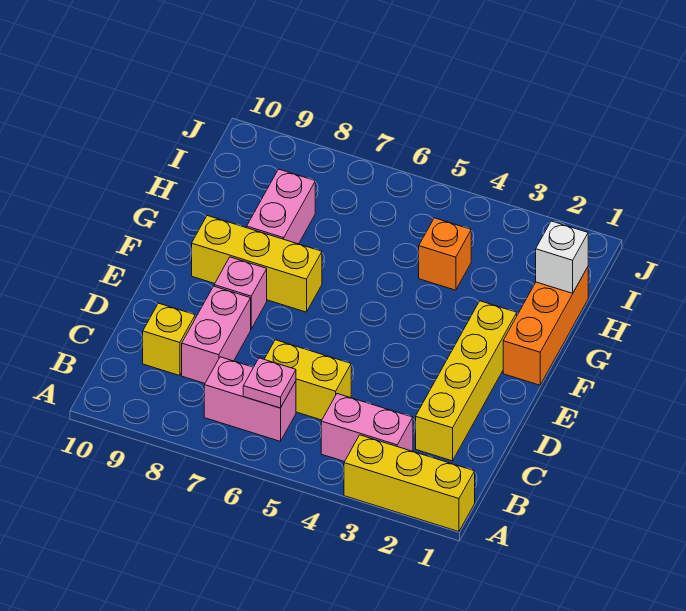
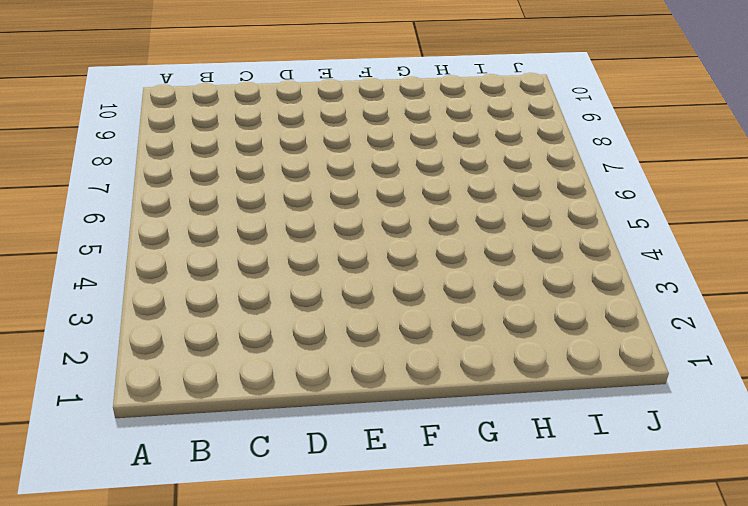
none -> yellow 1x3 brick [344,435,475,532]
none -> pink 1x2 brick [321,394,413,462]
none -> pink 1x2 brick [204,357,296,441]

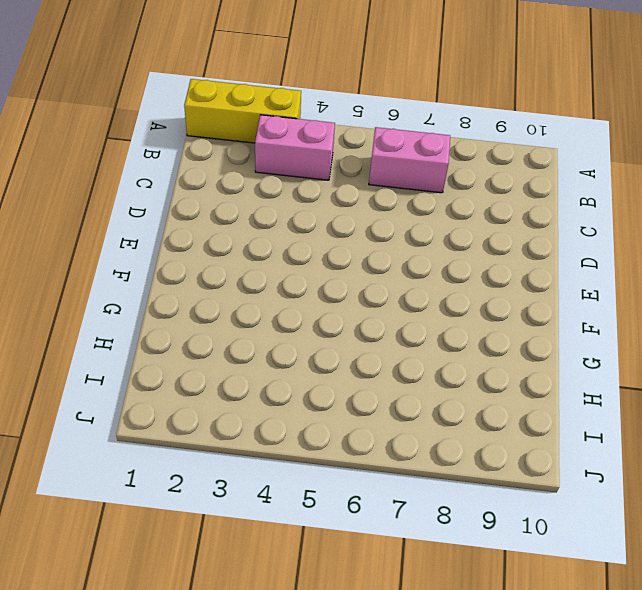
none -> yellow 1x4 brick [416,301,517,461]
none -> yellow 1x2 brick [264,340,351,420]
none -> pink 1x2 brick [182,286,251,383]

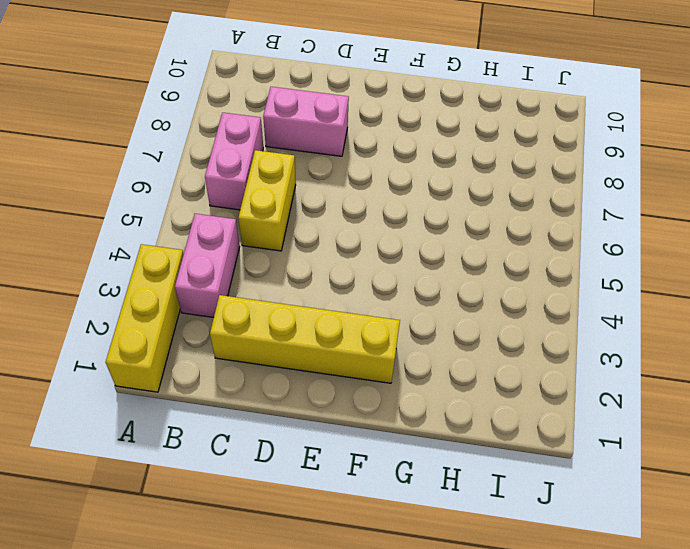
none -> yellow 1x1 brick [143,303,195,376]
none -> pink 1x1 brick [214,257,267,329]
none -> orange 1x3 brick [503,267,588,385]

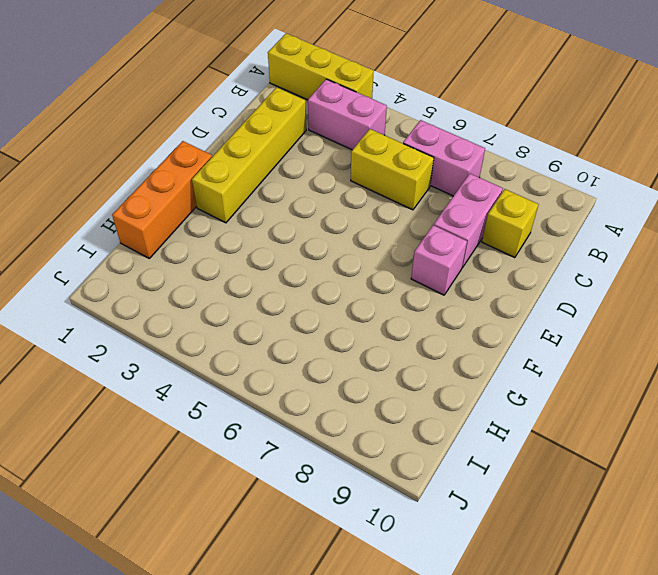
none -> yellow 1x3 brick [192,216,322,312]
none -> pink 1x2 brick [247,169,315,244]
none -> orange 1x1 brick [419,218,471,290]

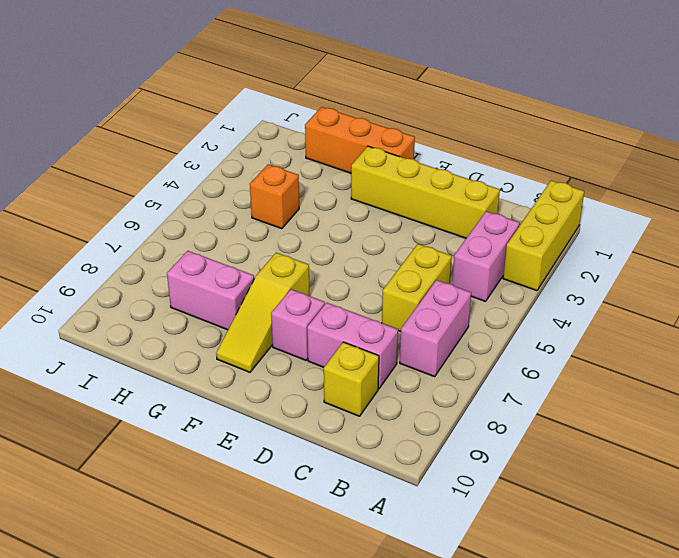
yellow 1x3 slope [216,253,310,372] -> yellow 1x3 brick [192,216,322,312]
none -> pink 1x1 plate [243,358,296,408]
none -> white 1x1 brick [536,221,588,293]

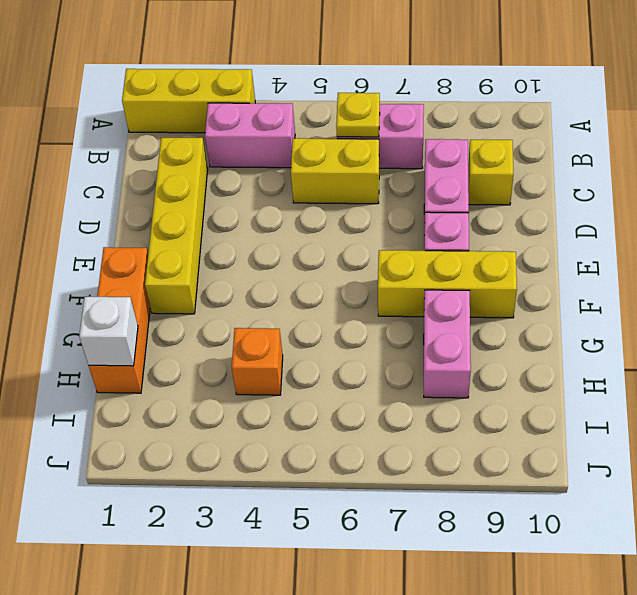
yellow 1x1 plate [336,93,380,137] -> pink 1x1 plate [243,358,296,408]

